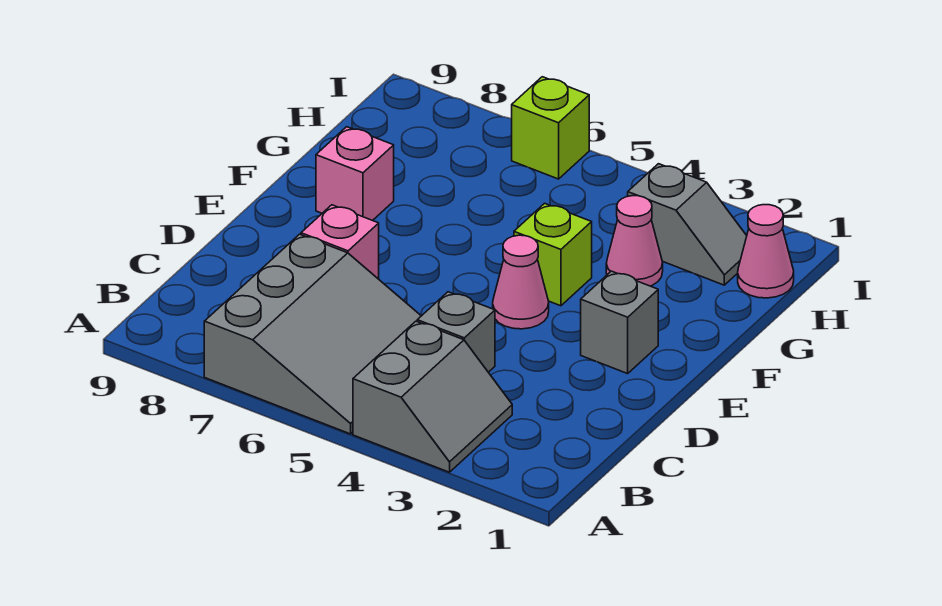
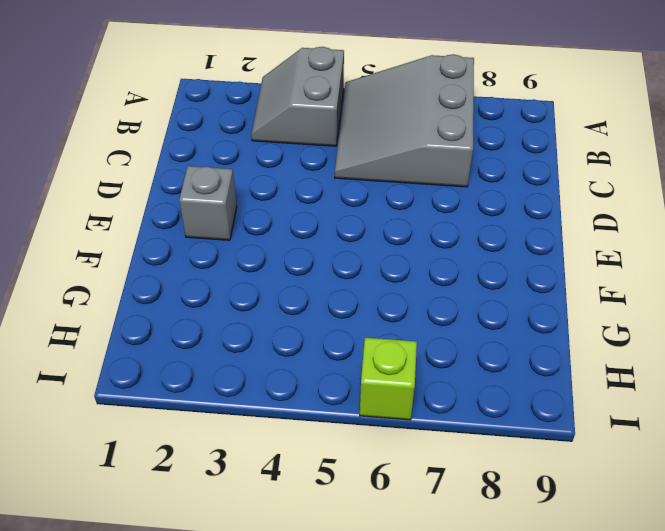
none -> grey 1x1 brick [417,292,495,372]
none -> pink 1x1 brick [301,205,379,279]
none -> pink 1x1 cone [493,235,549,329]

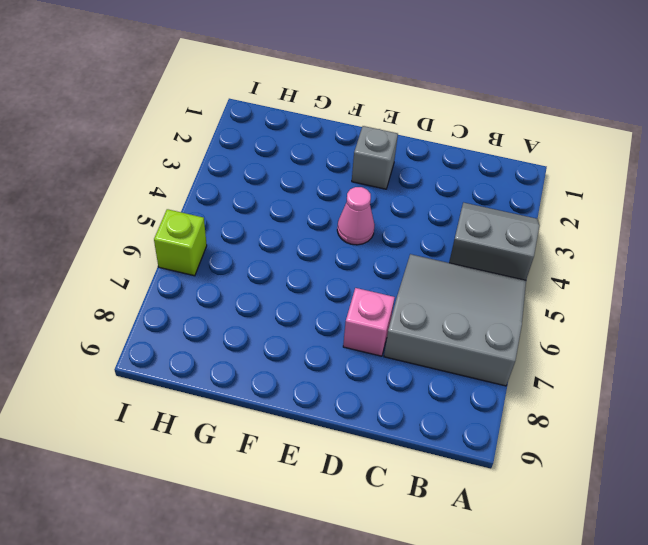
none -> grey 1x1 brick [417,292,495,372]
none -> lime 1x1 brick [514,203,592,306]
none -> pink 1x1 brick [316,127,394,221]

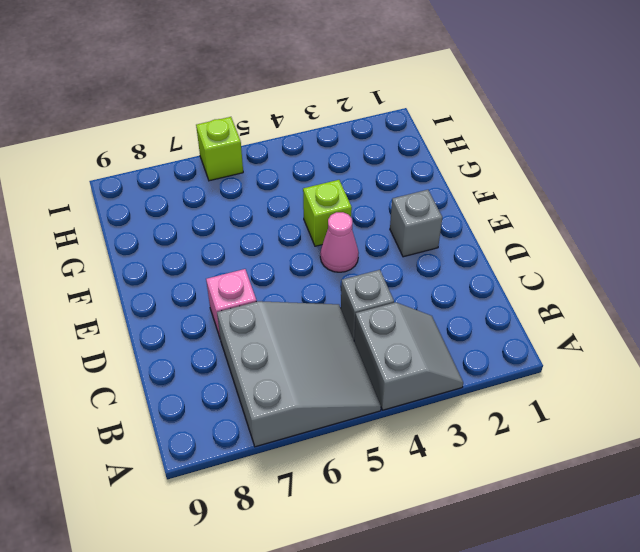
none -> pink 1x1 brick [316,127,394,221]
none -> pink 1x1 cone [606,196,663,286]
none -> pink 1x1 cone [738,205,794,298]

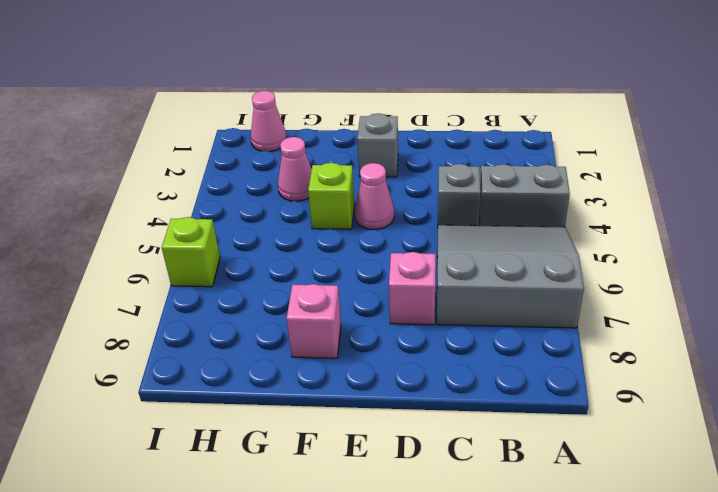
none -> grey 1x2 slope [628,164,747,285]

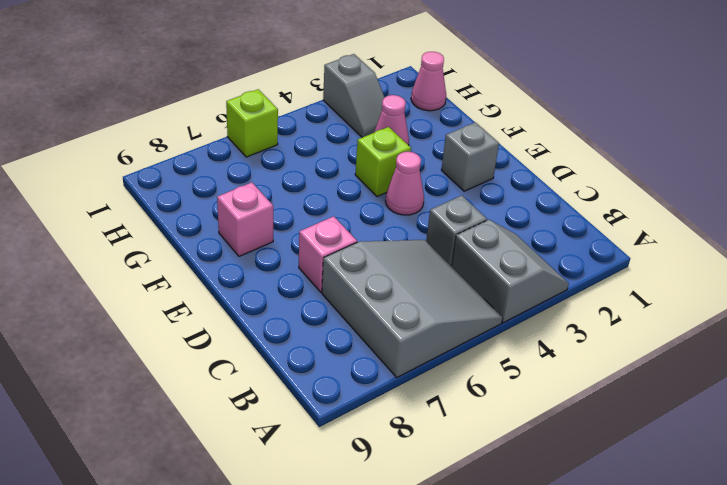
grey 1x2 slope [323,54,385,137] -> grey 1x2 slope turned to [628,164,747,285]

